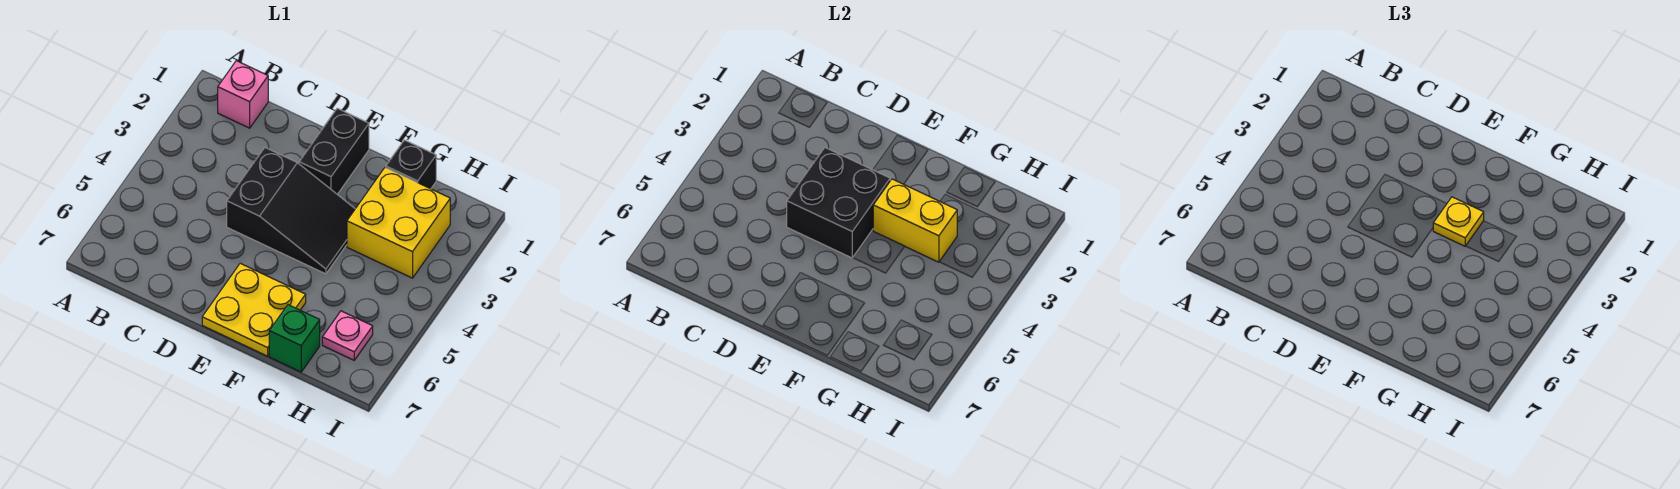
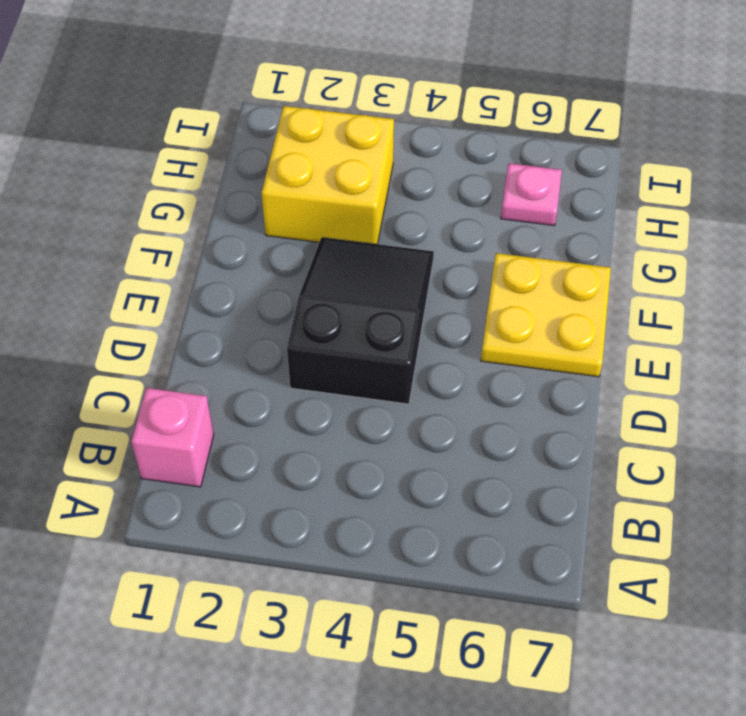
none -> black 1x2 brick [299,108,369,194]
none -> black 1x1 brick [386,140,436,189]

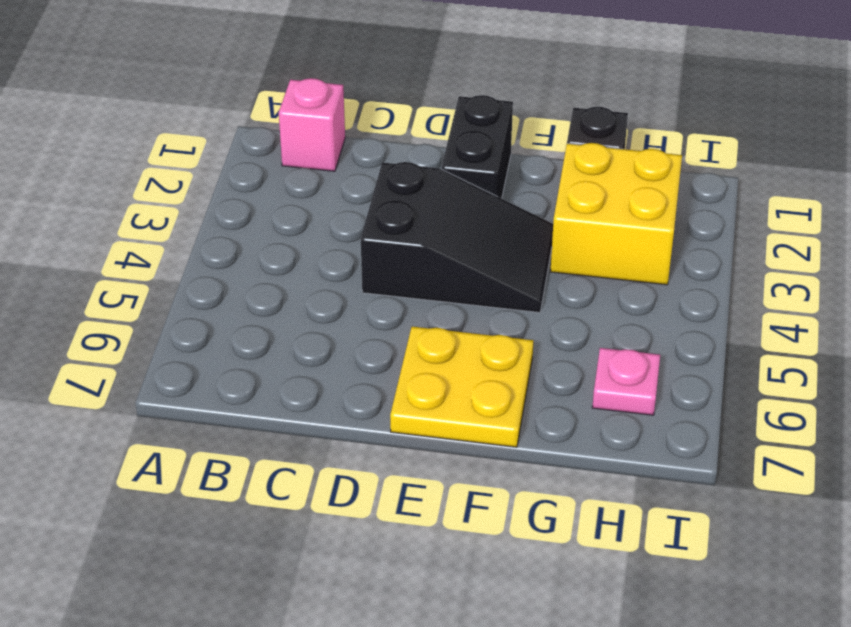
none -> green 1x1 brick [269,305,320,372]
none -> black 2x2 brick [787,147,890,258]

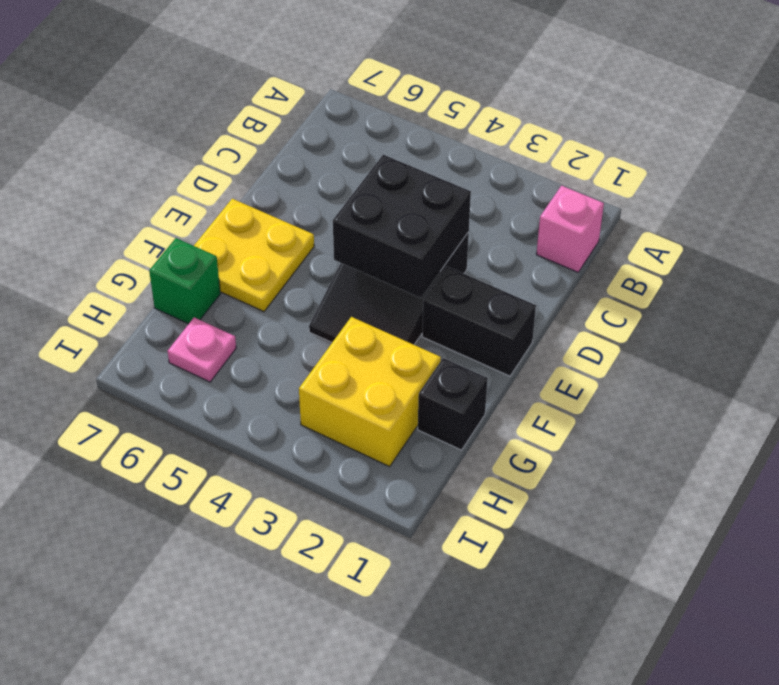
none -> yellow 1x2 brick [873,179,957,262]
none -> yellow 1x1 plate [1433,197,1484,246]

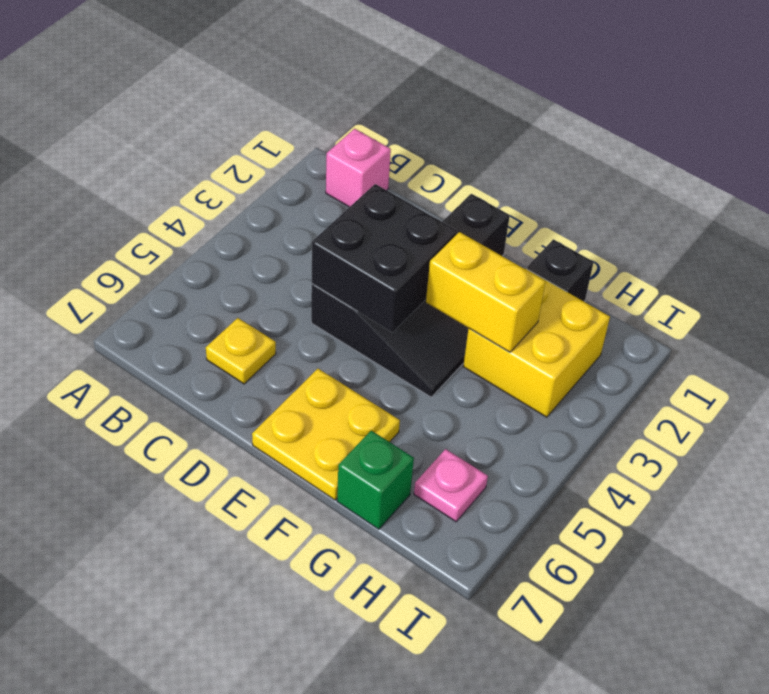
yellow 1x1 plate [206,318,276,384] -> yellow 1x1 plate moved to [1433,197,1484,246]

